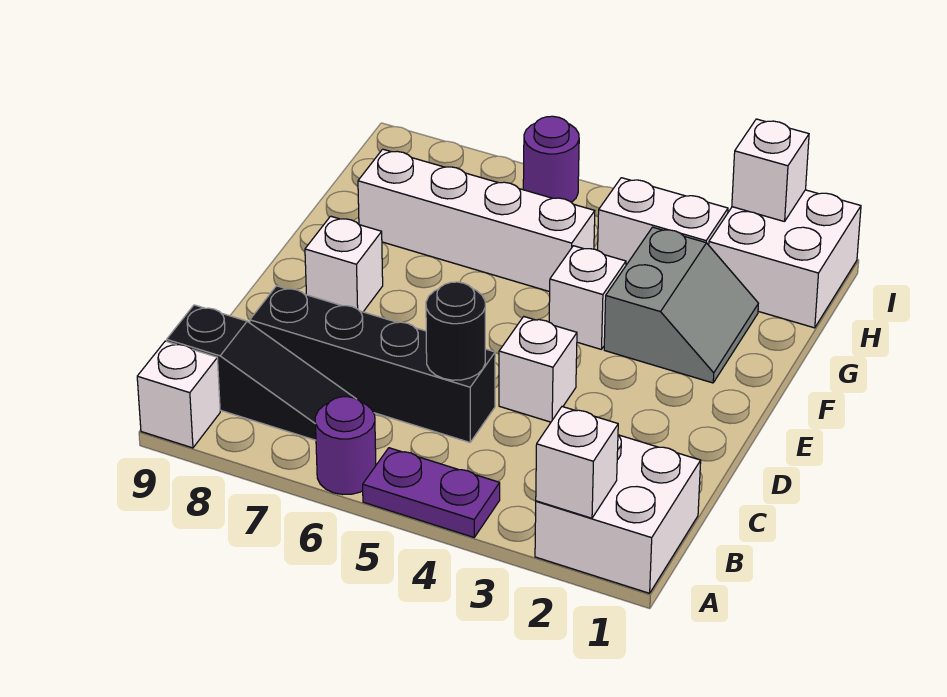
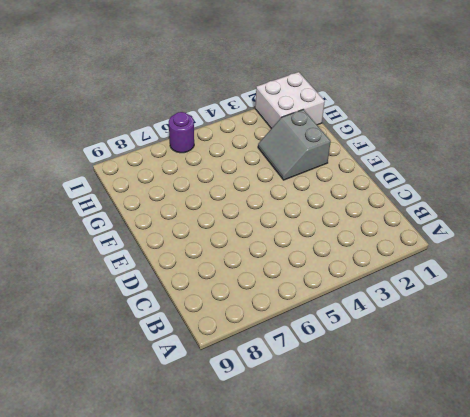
grey 2x2 slope [258,109,331,180] -> grey 2x2 slope turned to [604,227,758,383]
none -> white 2x2 brick [535,435,701,593]
none -> purple 1x2 plate [363,448,500,537]
none -> purple 1x1 round brick [315,397,376,495]

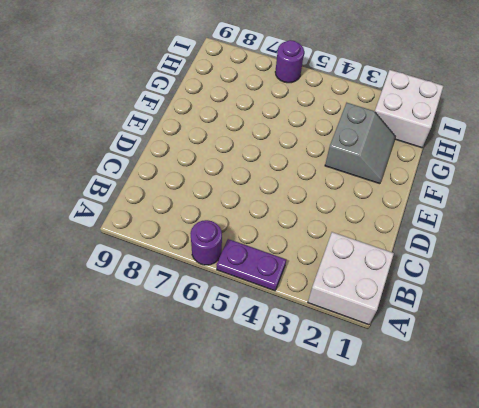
none -> white 1x1 brick [137,341,220,448]
none -> black 1x3 slope [167,305,356,440]
none -> black 1x4 brick [250,286,495,442]

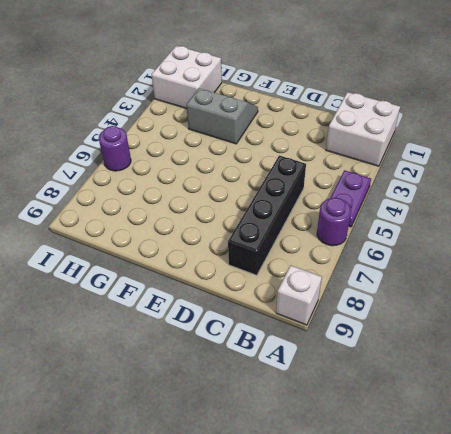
none -> black 1x3 slope [167,305,356,440]
none -> white 1x1 brick [499,317,577,422]
none -> white 1x1 brick [305,216,383,312]

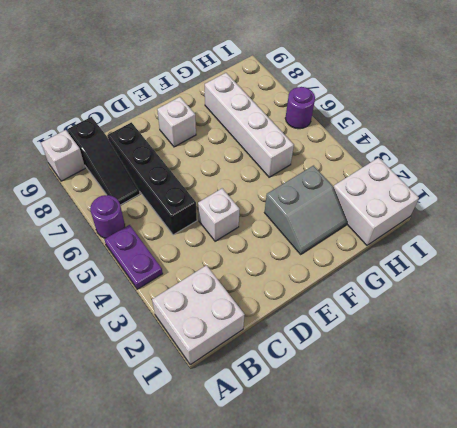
none -> white 1x1 brick [549,246,626,349]
none -> white 1x2 brick [598,178,728,265]
none -> white 1x1 brick [536,407,618,518]

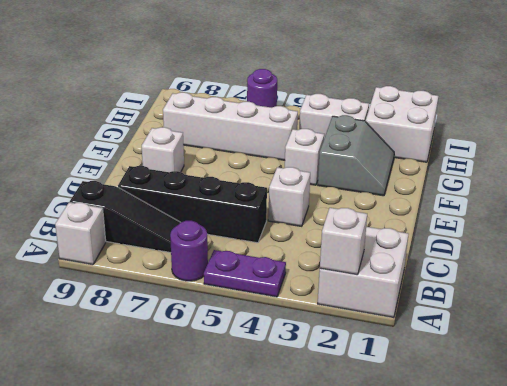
none -> black 1x1 round brick [426,282,485,380]
none -> white 1x1 brick [732,119,809,222]

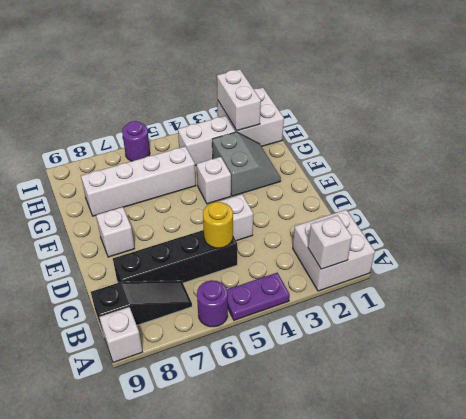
yellow 1x1 round brick [203,202,233,248] -> black 1x1 round brick [426,282,485,380]
white 1x2 brick [217,69,261,131] -> white 1x1 brick [732,119,809,222]

